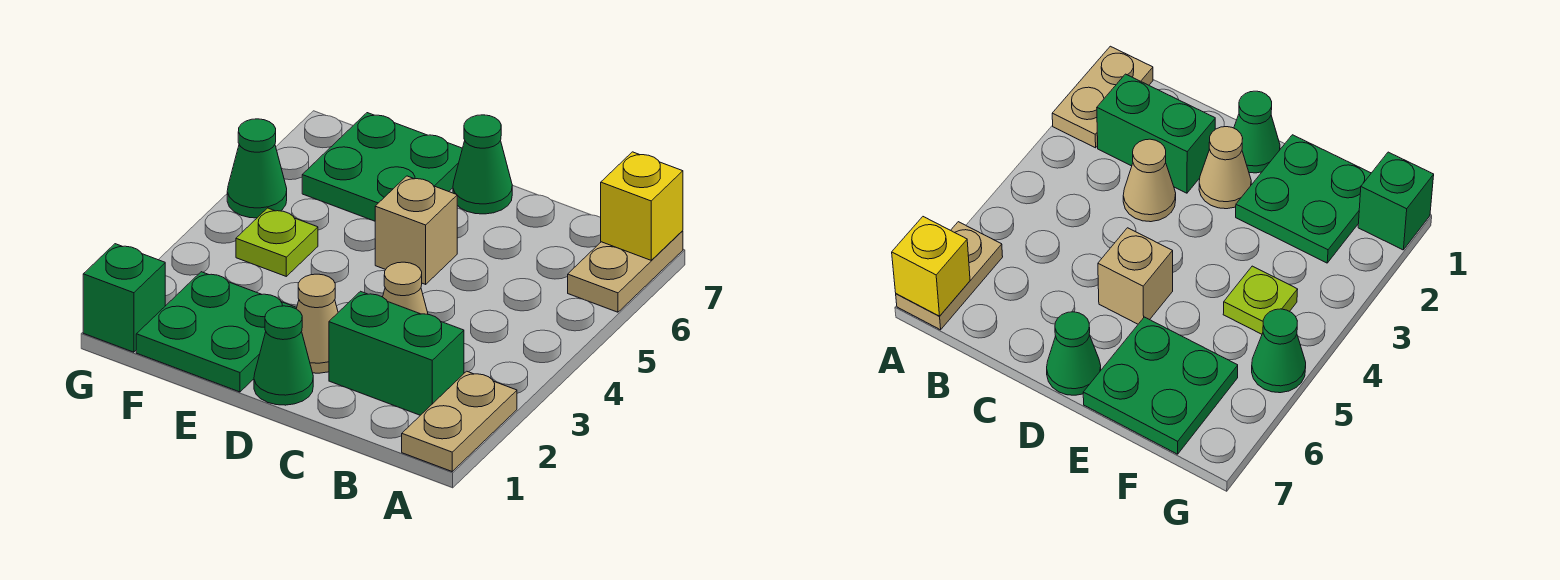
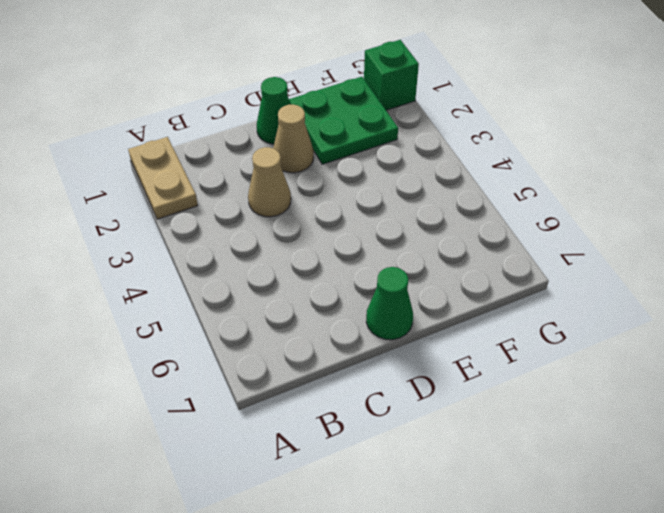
none -> tan 1x2 plate [568,231,683,312]
none -> green 1x2 brick [329,291,464,415]
none -> tan 1x1 brick [375,176,457,284]

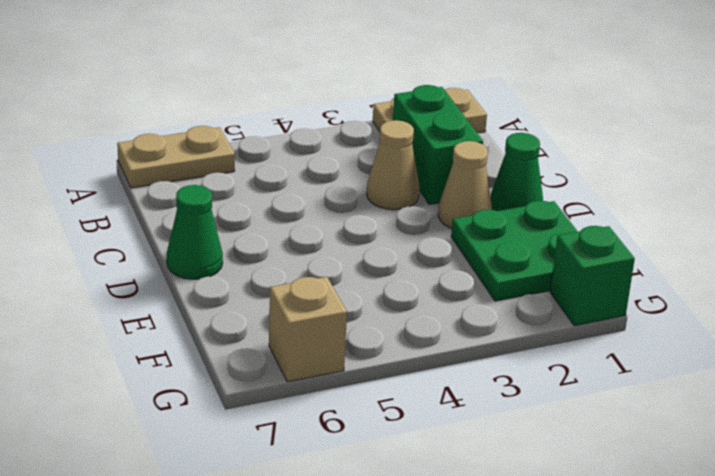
tan 1x1 brick [269,277,347,382] -> tan 1x1 brick moved to [375,176,457,284]
none -> green 2x2 plate [302,113,462,221]
none -> lime 1x1 plate [236,208,318,276]
none -> green 1x1 cone [227,119,287,218]

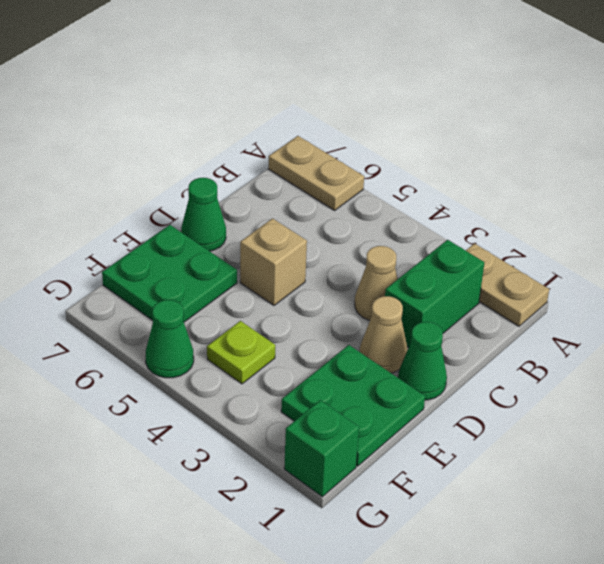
none -> yellow 1x1 brick [601,152,683,260]

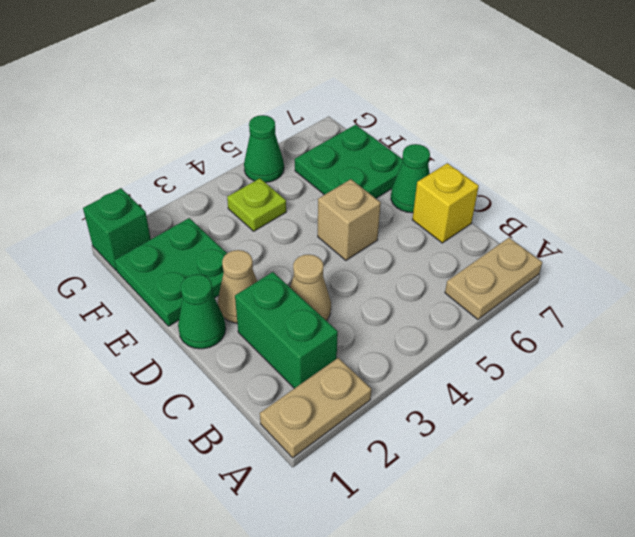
yellow 1x1 brick [412,163,479,243] -> yellow 1x1 brick moved to [601,152,683,260]

